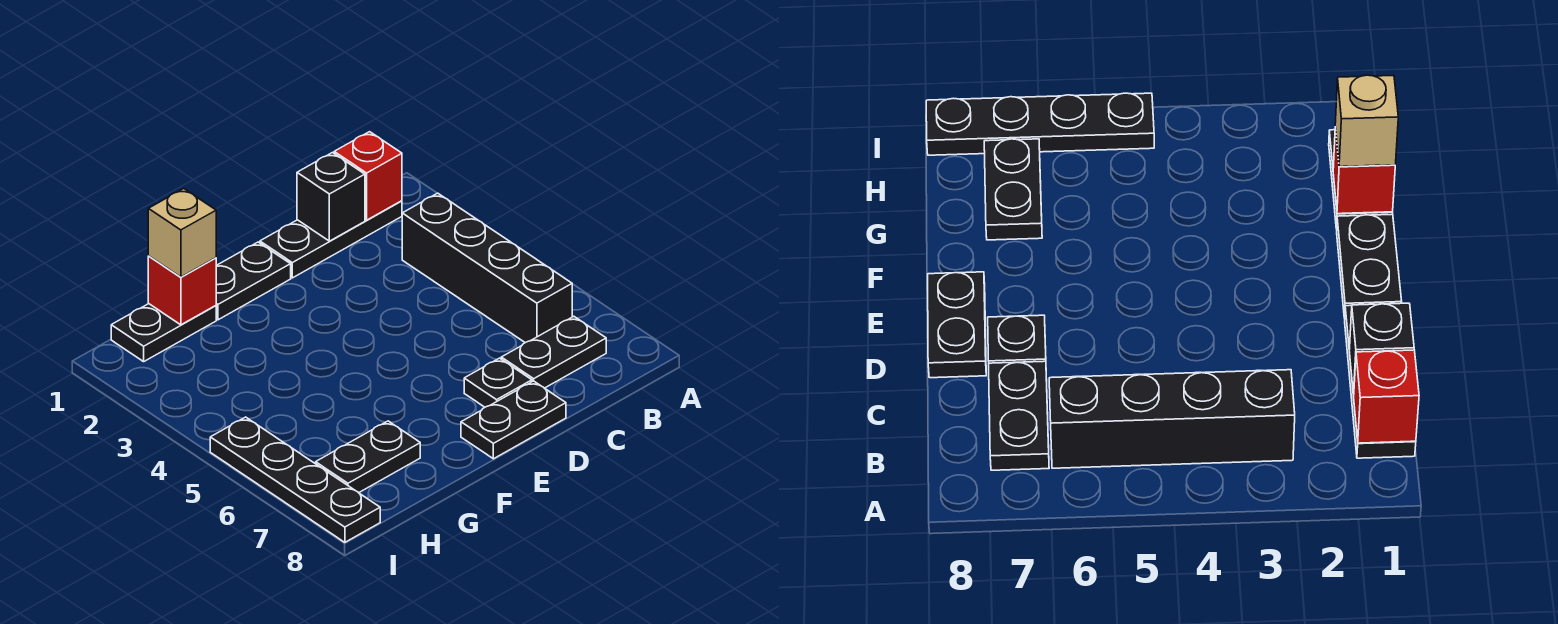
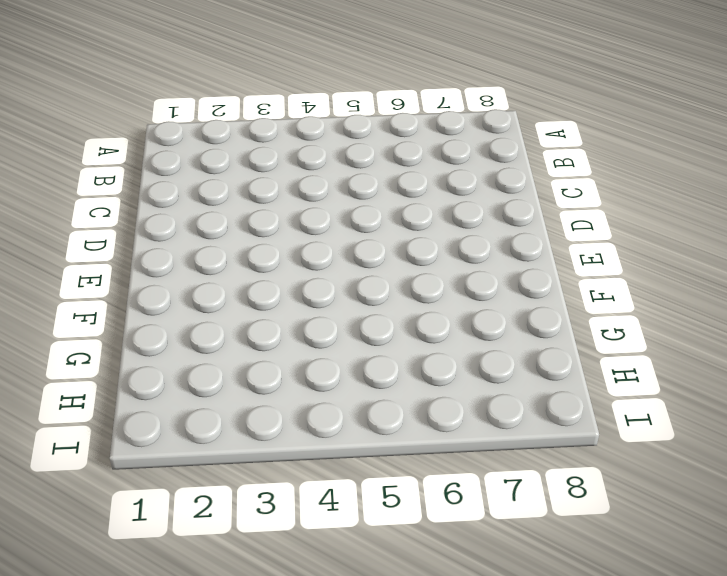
none -> black 1x3 plate [260,201,402,278]
none -> black 1x4 brick [402,193,572,343]
none -> black 1x2 plate [501,316,606,388]

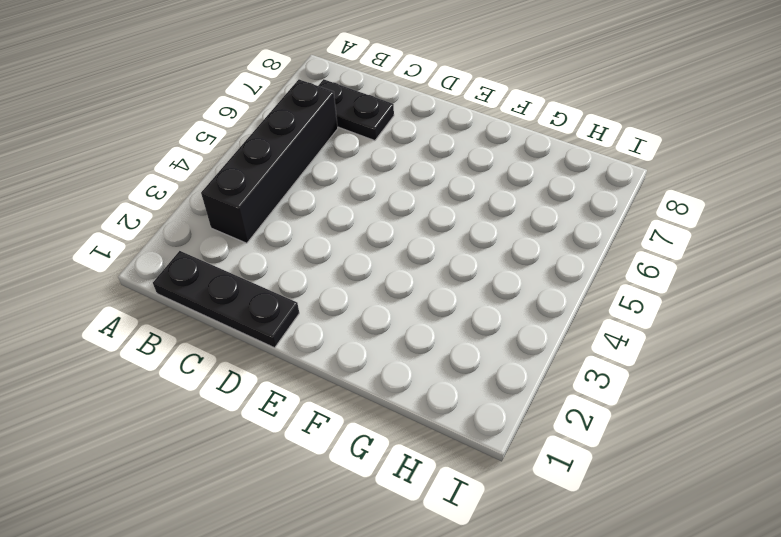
none -> black 1x1 plate [464,358,532,407]
none -> black 1x2 plate [461,381,566,459]
none -> black 1x2 plate [216,242,291,320]

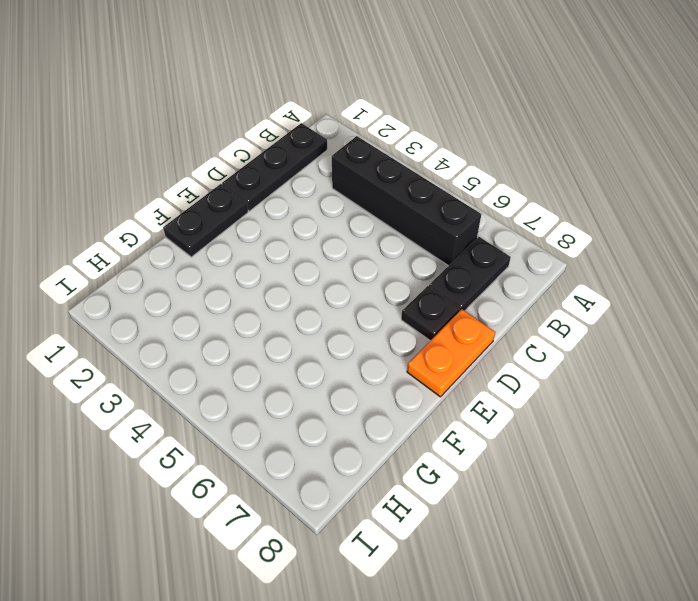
orange 1x2 plate [407,309,495,397] -> black 1x2 plate [461,381,566,459]
none -> black 1x2 plate [111,304,216,362]
none -> black 1x2 plate [316,421,420,493]
none -> black 1x4 plate [210,417,380,542]

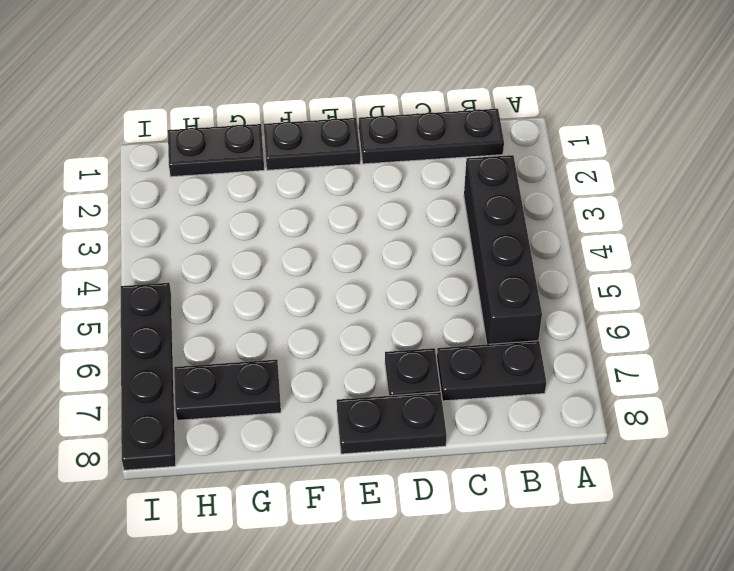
none -> red 1x1 brick [334,132,402,220]
none -> black 1x1 brick [297,153,365,241]
none -> red 1x1 brick [148,256,216,325]

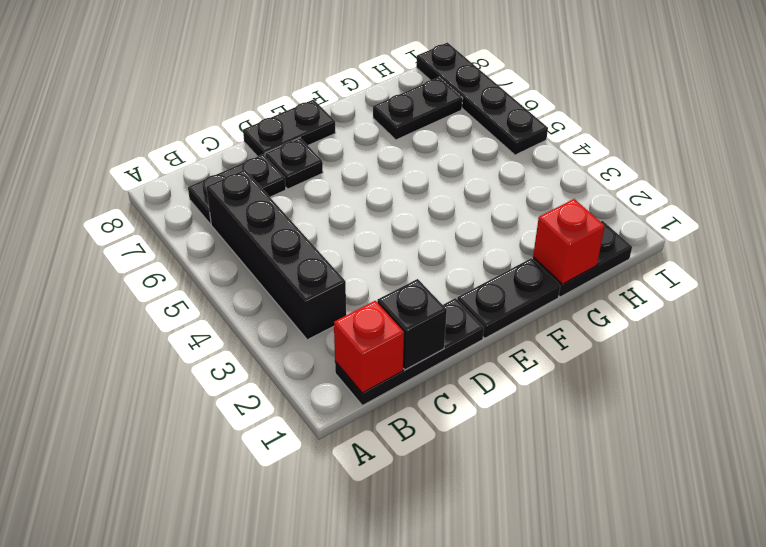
none -> tan 1x1 brick [148,189,216,277]

